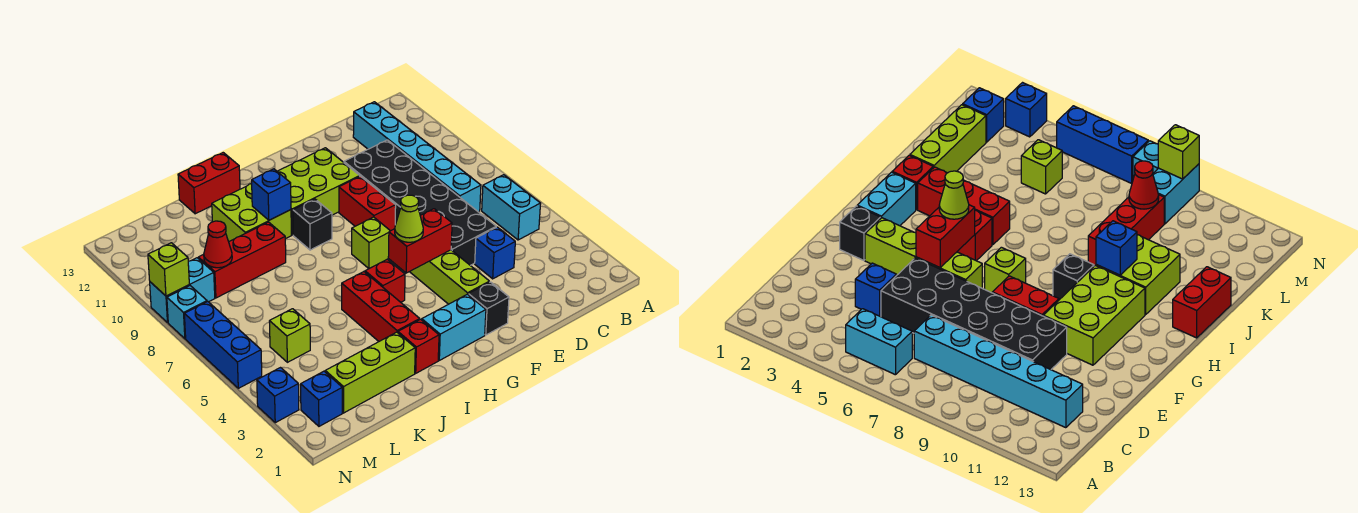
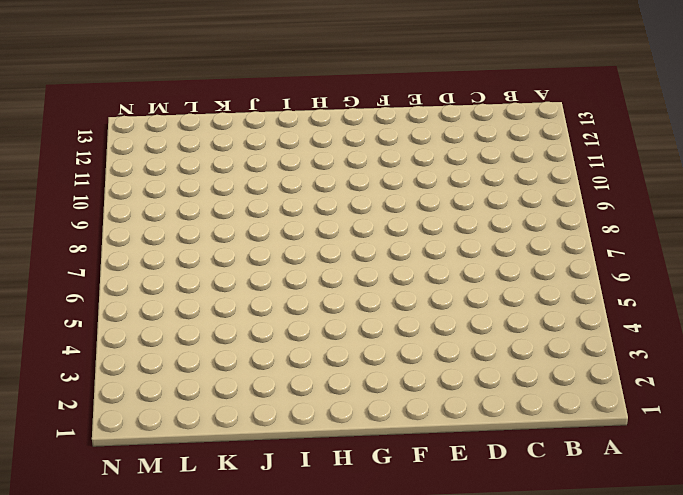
none -> cyan 1x2 brick [482,175,541,240]
none -> cyan 1x6 brick [353,102,481,212]
none -> blue 1x1 brick [475,227,515,279]

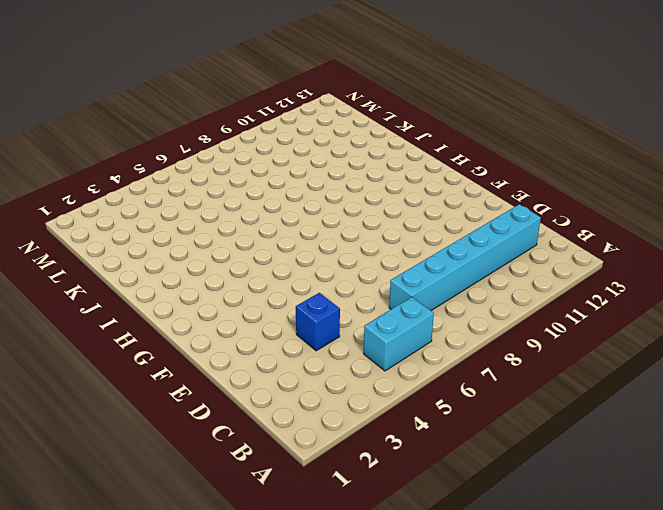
none -> black 2x6 brick [344,140,496,265]
none -> black 1x1 brick [468,282,509,335]
none -> lime 1x4 brick [410,250,489,304]

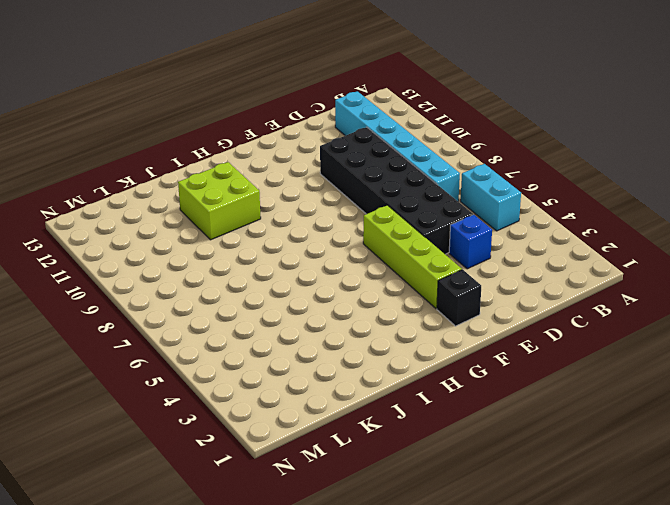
none -> red 1x2 brick [339,176,396,231]
none -> lime 2x3 brick [277,148,360,235]
none -> cyan 1x2 brick [422,294,486,360]

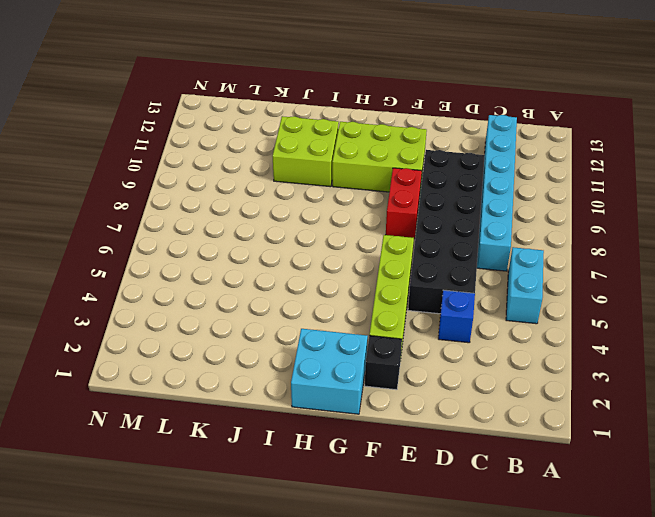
cyan 2x2 brick [291,329,368,414] -> cyan 1x2 brick [422,294,486,360]
none -> lime 1x1 brick [352,217,390,268]
none -> red 1x1 brick [365,259,405,302]
none -> black 1x1 brick [293,199,332,250]

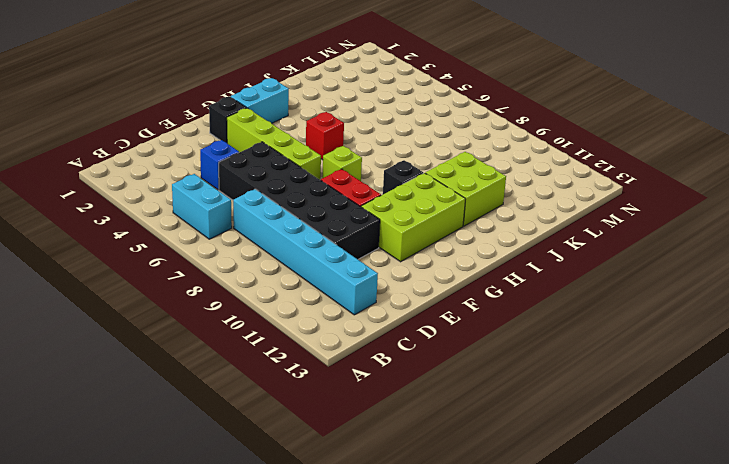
none -> red 1x1 brick [398,319,439,373]
none -> red 1x3 brick [342,272,420,341]
none -> red 1x2 brick [178,153,240,214]

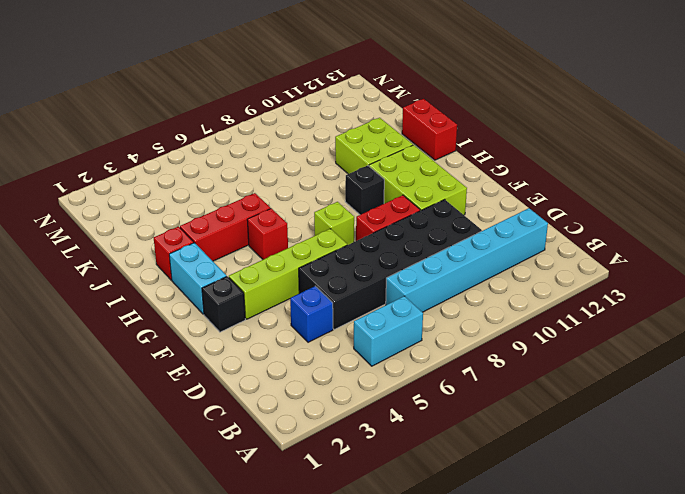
none -> lime 1x3 brick [325,332,415,413]
none -> red 1x3 brick [198,222,286,298]
none -> lime 1x1 brick [269,309,310,362]

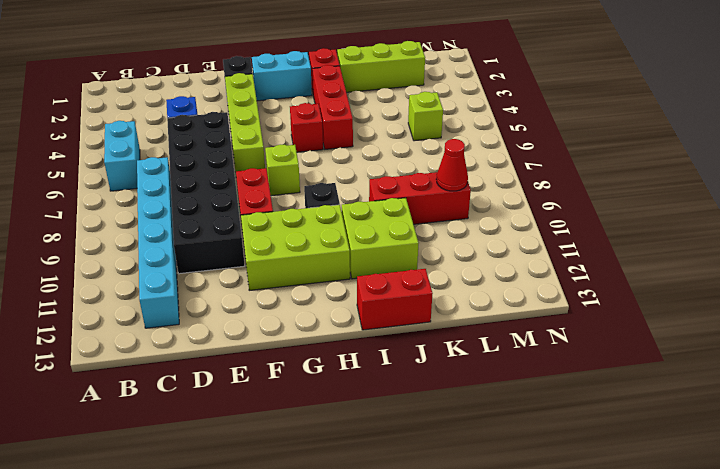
none -> blue 1x1 brick [301,371,342,426]
none -> cyan 1x2 brick [150,258,215,322]
none -> blue 1x1 brick [257,368,299,423]

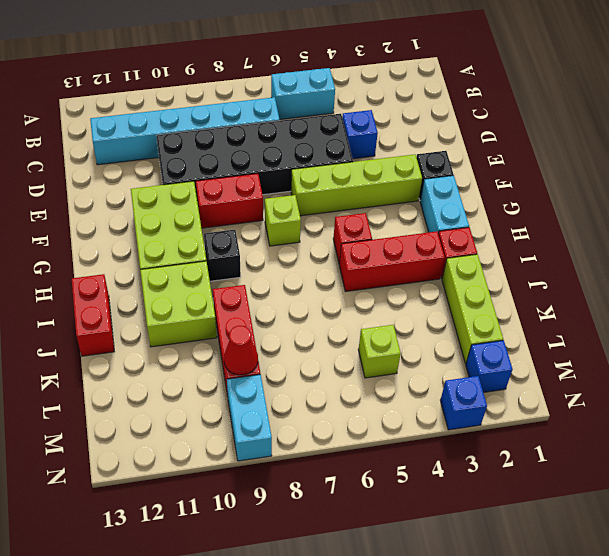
none -> blue 1x3 brick [184,302,262,388]
none -> cyan 1x1 brick [167,286,207,339]
none -> red 1x2 brick [388,209,452,273]

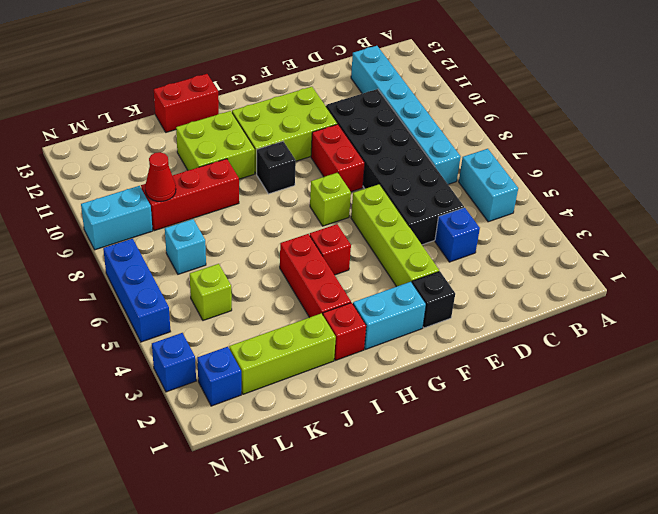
cyan 1x1 brick [165,219,206,274] -> cyan 1x1 brick moved to [167,286,207,339]
none -> red 1x2 brick [388,209,452,273]
none -> blue 1x1 brick [252,169,291,220]
none -> lime 1x1 brick [148,243,189,296]

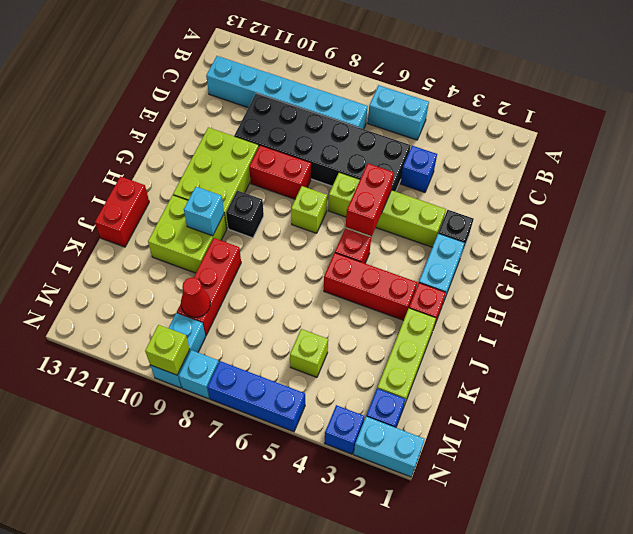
cyan 1x1 brick [184,187,224,236] -> blue 1x1 brick [252,169,291,220]
cyan 1x2 brick [354,417,425,477] -> none
none -> lime 1x1 cone [395,195,423,242]

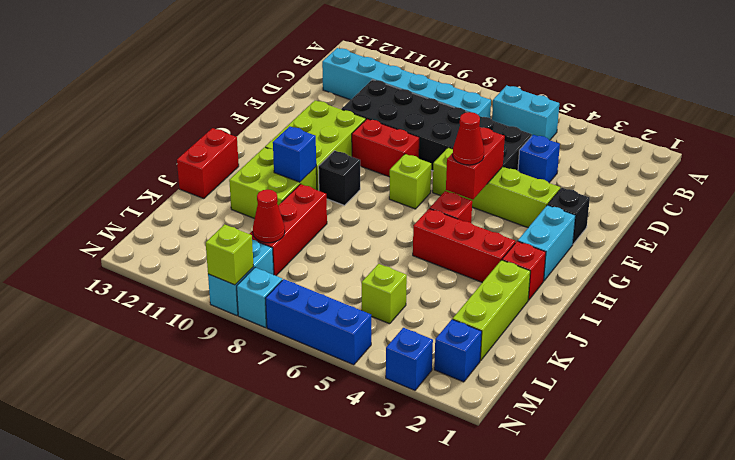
red 1x1 cone [453,112,484,165] -> lime 1x1 cone [395,195,423,242]

